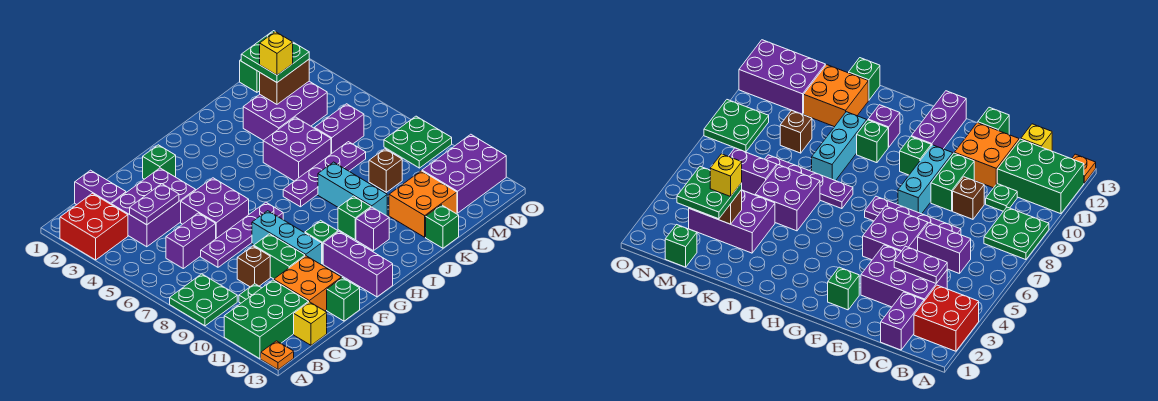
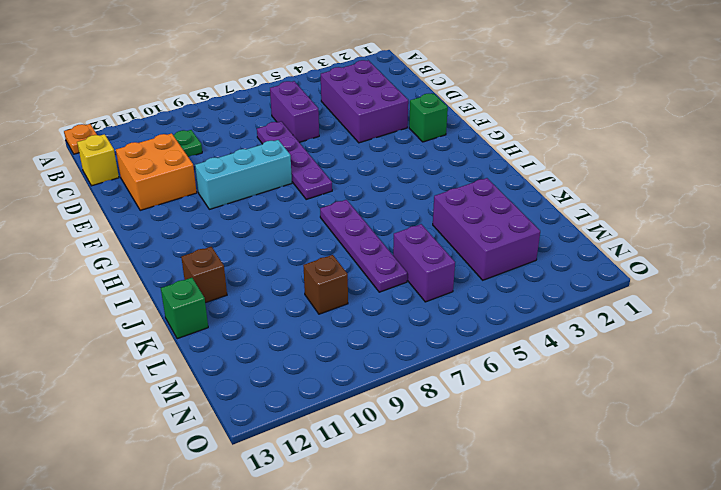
brown 1x1 brick [181,247,227,303] -> brown 1x1 brick moved to [237,246,270,287]
none -> red 2x2 brick [60,193,128,260]
none -> green 2x2 plate [170,274,237,326]
none -> green 2x3 brick [224,280,308,359]
none -> purple 1x2 brick [75,170,126,205]

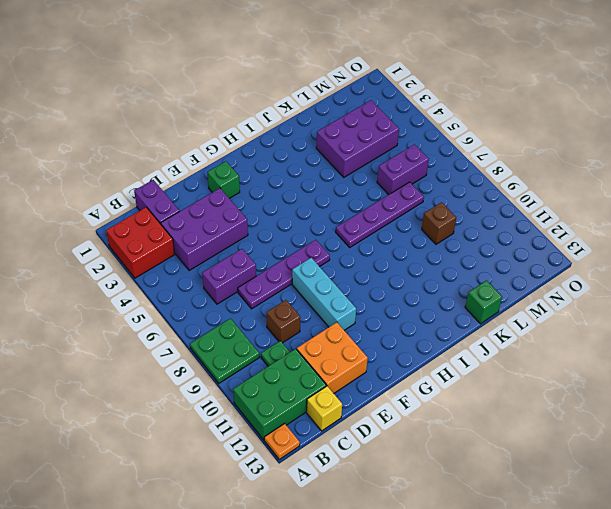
none -> purple 2x2 brick [181,178,249,238]
none -> green 1x2 brick [254,234,305,279]
none -> green 1x1 brick [327,278,360,321]
none -> green 1x1 brick [305,220,338,264]

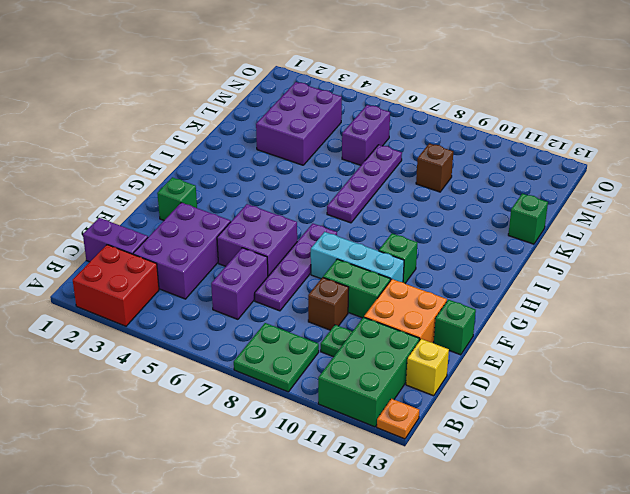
none -> purple 1x3 brick [323,232,393,297]
none -> green 1x1 brick [338,196,371,239]
none -> purple 1x1 brick [356,207,389,251]
none -> purple 2x2 brick [263,117,331,181]

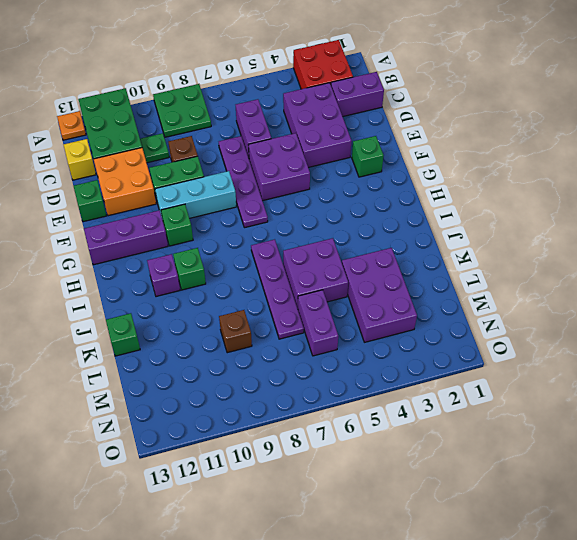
none -> cyan 1x3 brick [318,162,387,216]
none -> orange 2x2 brick [389,171,457,237]
none -> green 1x1 brick [240,60,260,92]
none -> purple 2x3 brick [422,134,506,213]

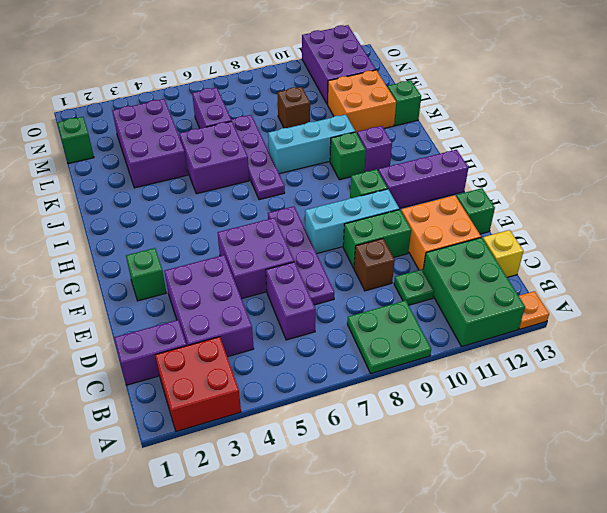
none -> green 2x2 plate [384,116,452,168]
none -> purple 1x2 plate [130,184,179,225]
none -> brown 1x2 brick [260,60,309,104]
none -> green 2x2 plate [241,31,309,82]

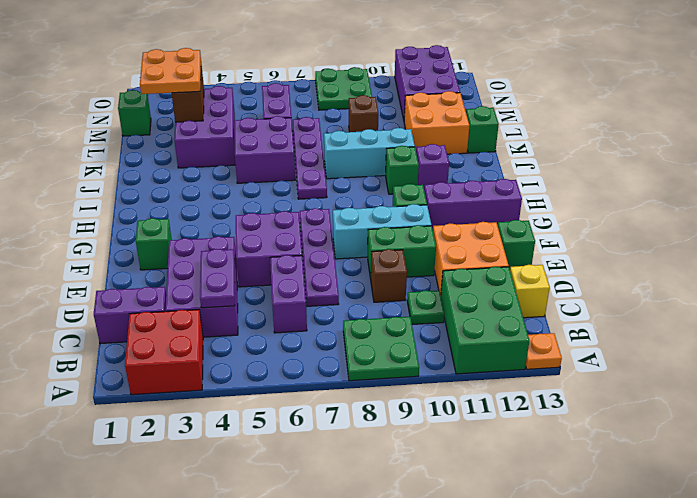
orange 2x2 plate [140,48,201,94] -> green 2x2 plate [241,31,309,82]
none -> yellow 1x1 brick [260,32,293,75]

